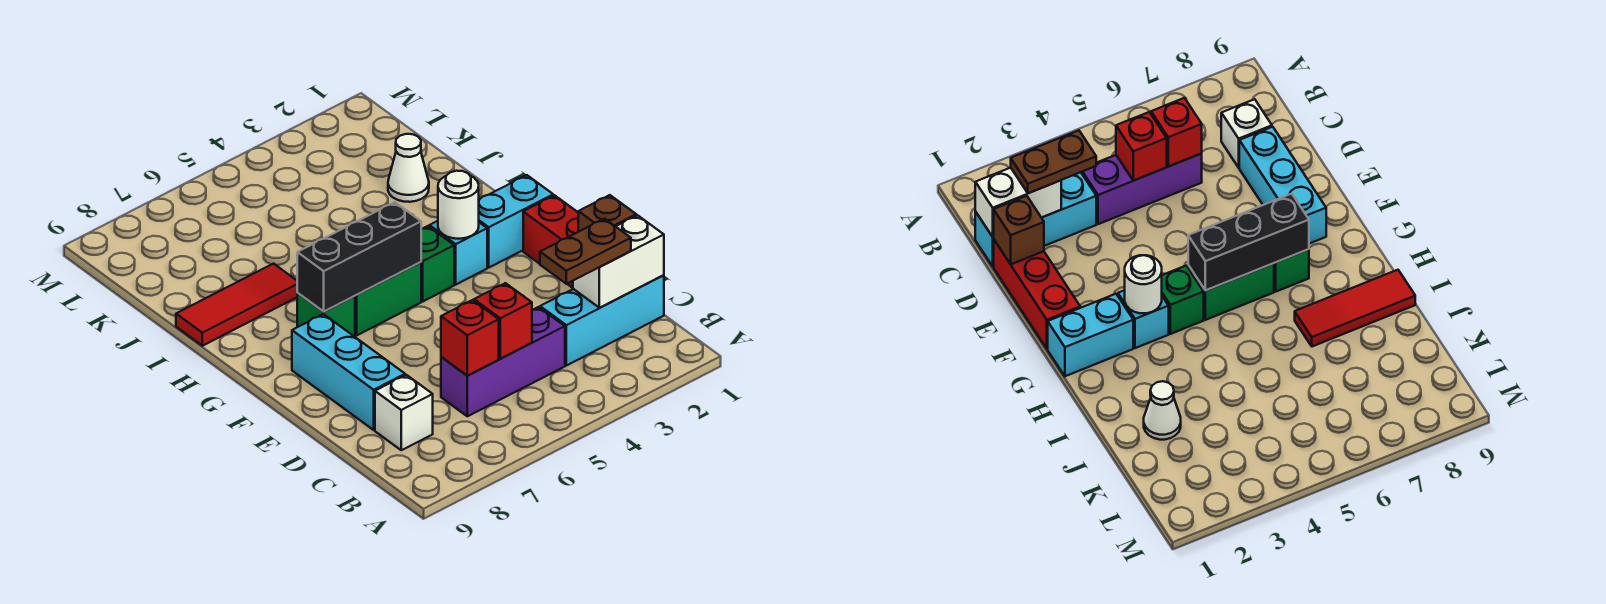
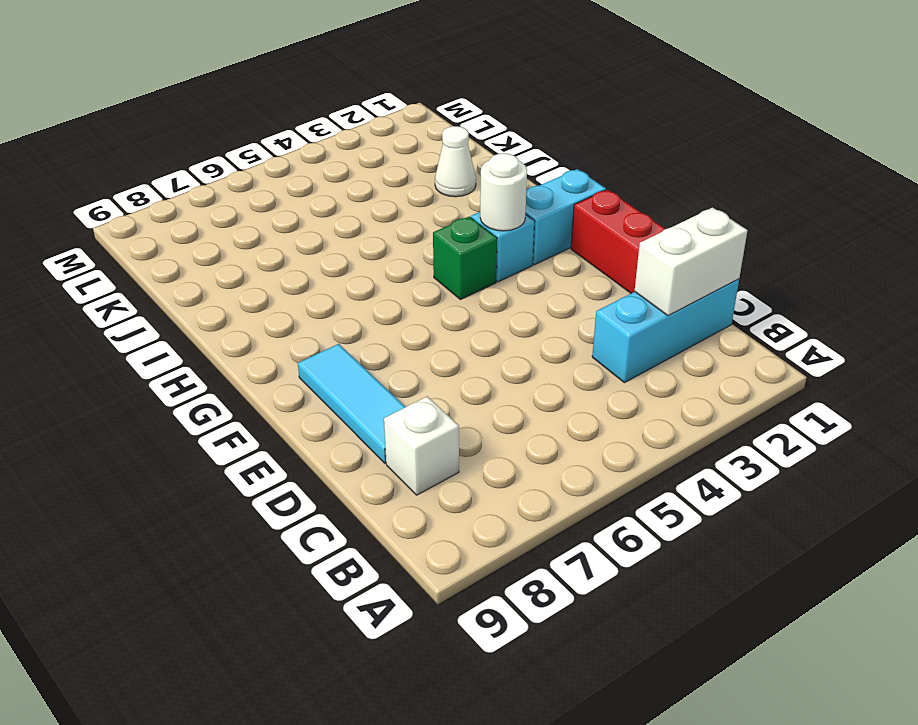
cyan 1x3 tile [298,344,405,463] -> cyan 1x3 brick [292,314,405,430]
none -> purple 1x3 brick [441,307,565,416]
none -> green 1x2 brick [355,262,421,335]
none -> green 1x1 brick [297,293,355,337]

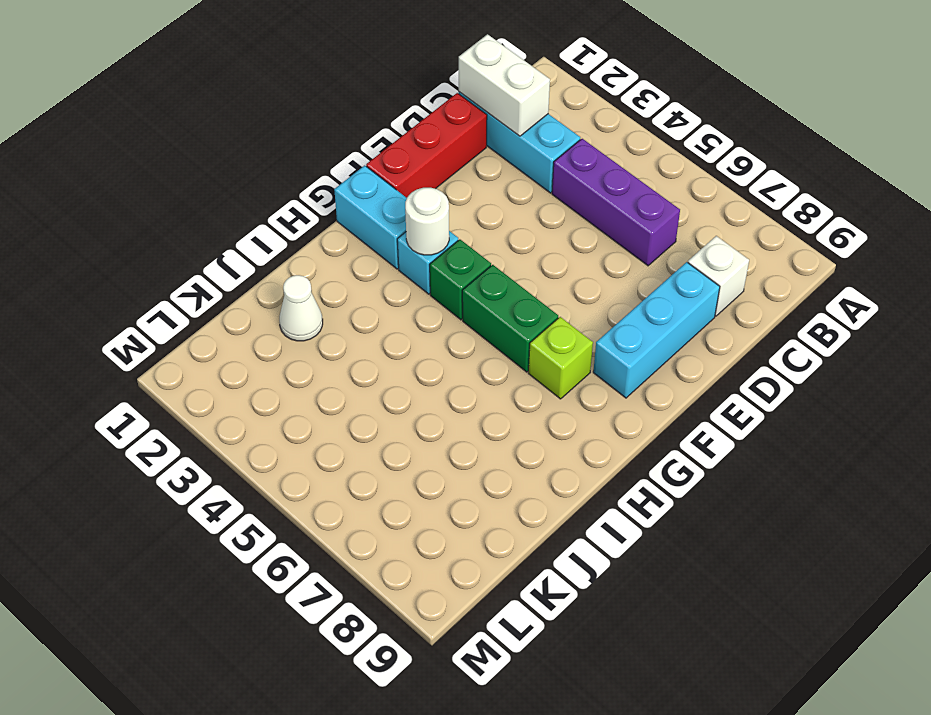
lime 1x1 brick [528,317,593,399] -> green 1x1 brick [297,293,355,337]
none -> red 1x3 tile [176,264,297,346]
none -> red 1x1 brick [474,283,532,359]
none -> red 1x1 brick [441,300,499,376]

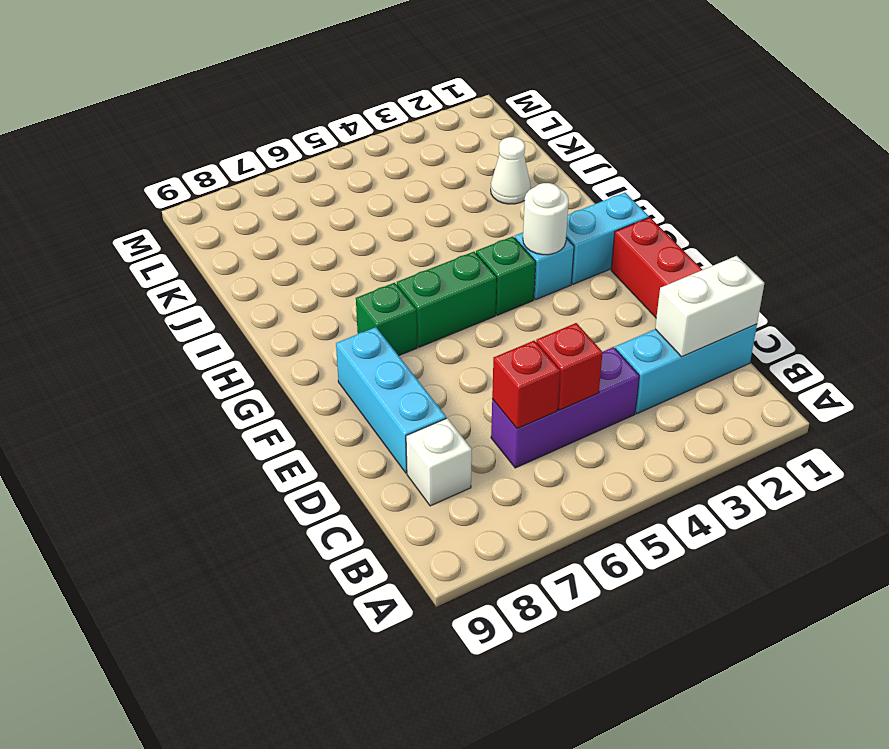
none -> red 1x3 tile [176,264,297,346]
none -> brown 1x1 brick [578,195,636,232]
none -> black 1x3 brick [297,202,421,312]

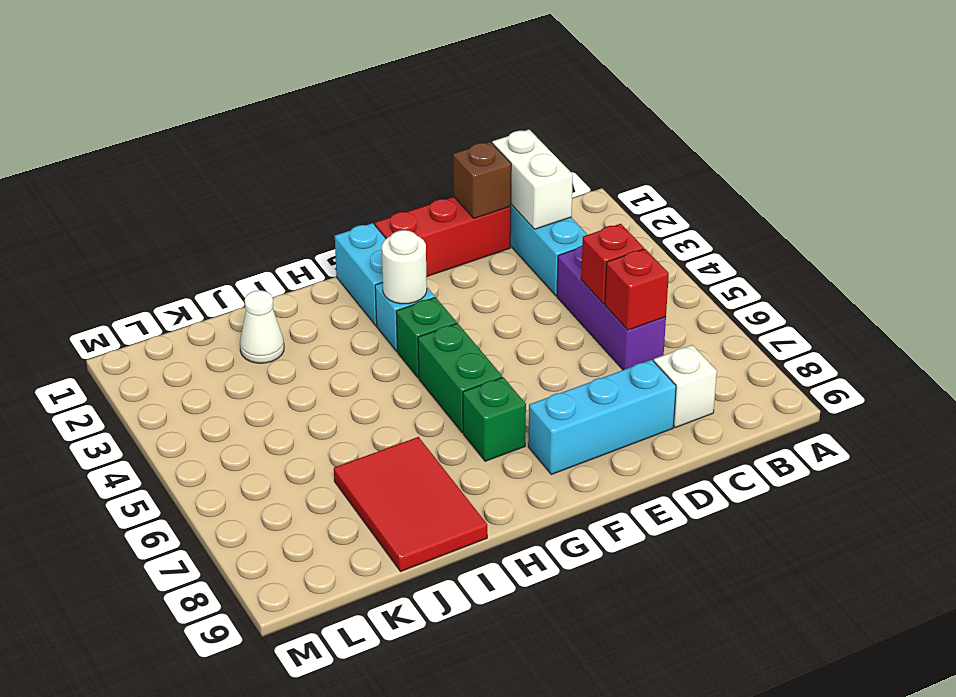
red 2x3 tile [334,437,487,572] -> red 1x3 tile [176,264,297,346]
none -> black 1x3 brick [297,202,421,312]
none -> brown 1x2 plate [540,219,631,284]

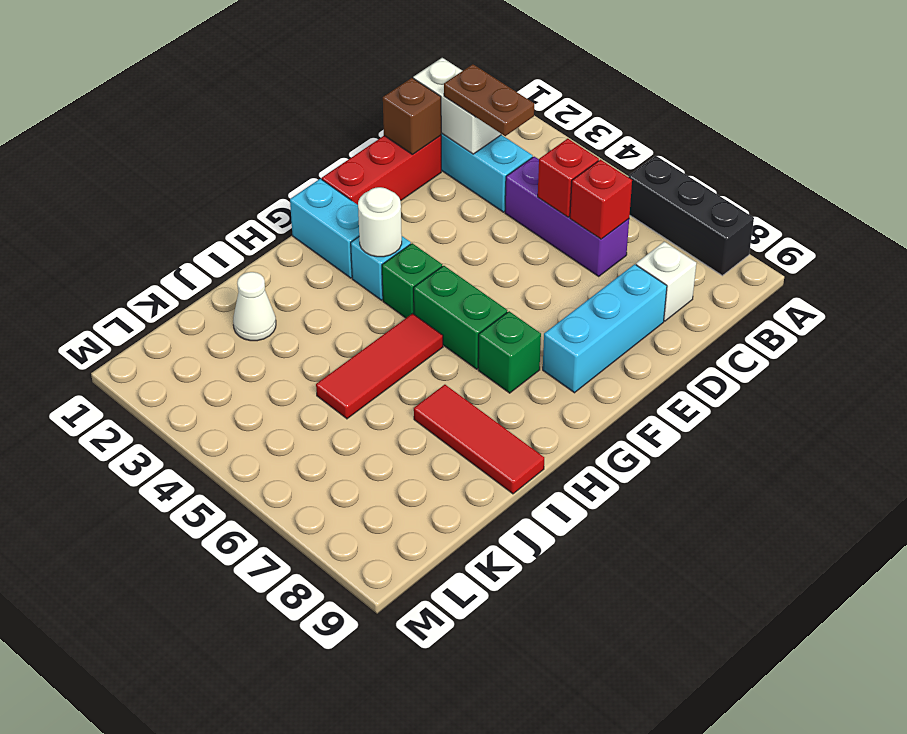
black 1x3 brick [628,156,754,276] -> black 1x3 brick moved to [297,202,421,312]
red 1x3 tile [316,313,443,419] -> none

